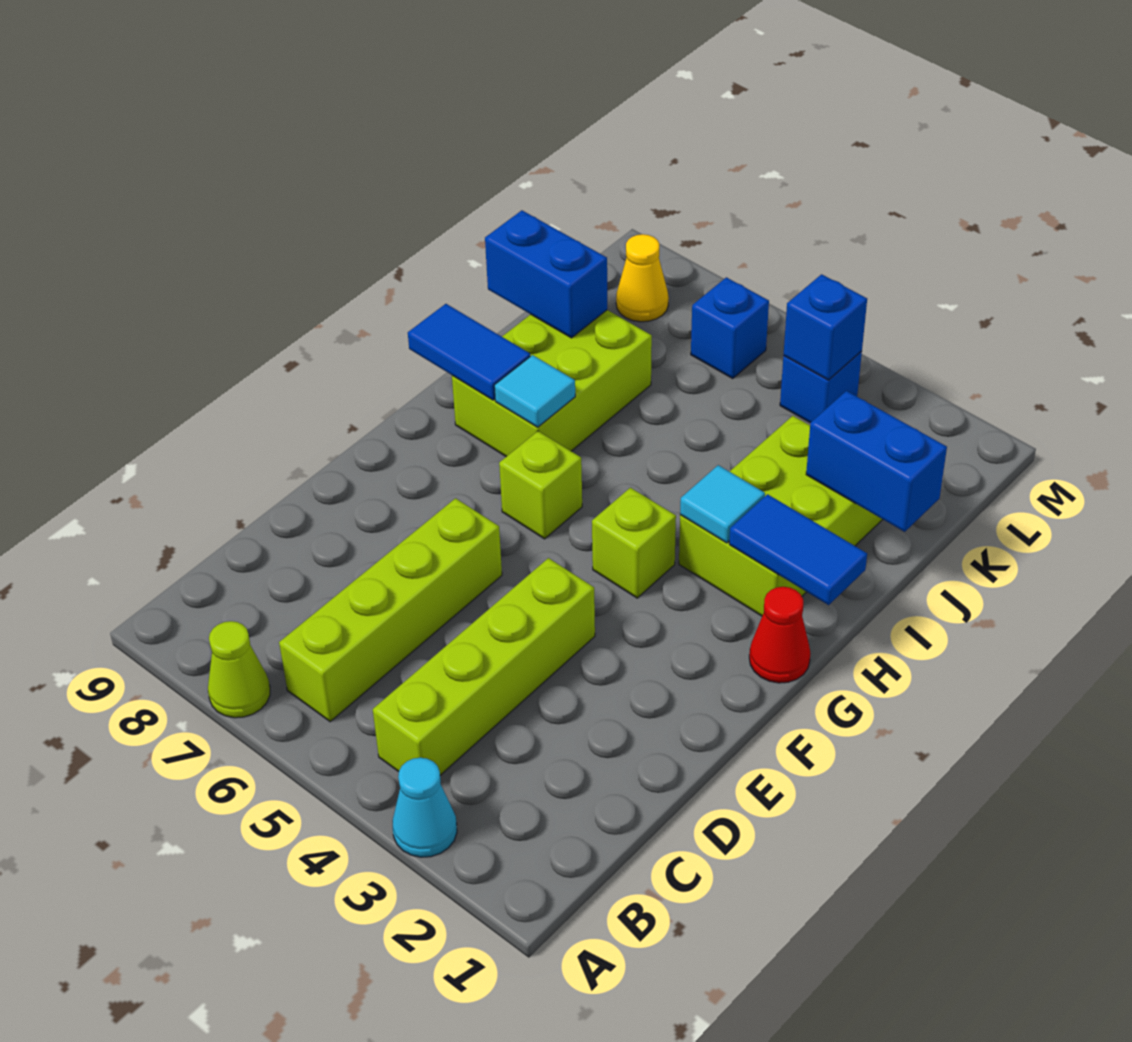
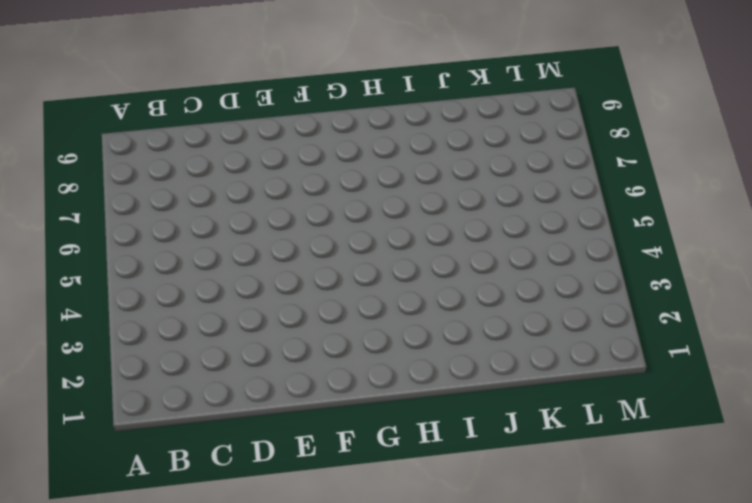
none -> cyan 1x1 cone [392,758,457,857]
none -> lime 1x1 cone [208,621,270,718]
none -> lime 1x4 brick [373,558,595,775]

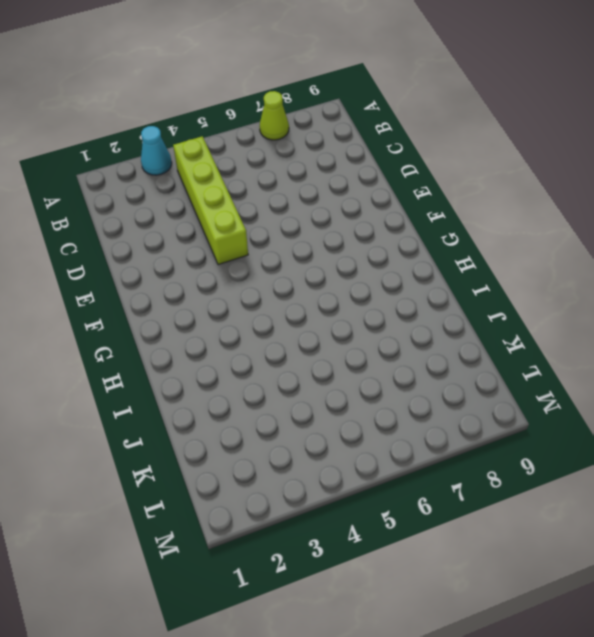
none -> lime 1x4 brick [279,498,502,722]
none -> red 1x1 cone [749,587,810,683]
none -> lime 1x1 brick [592,488,676,598]

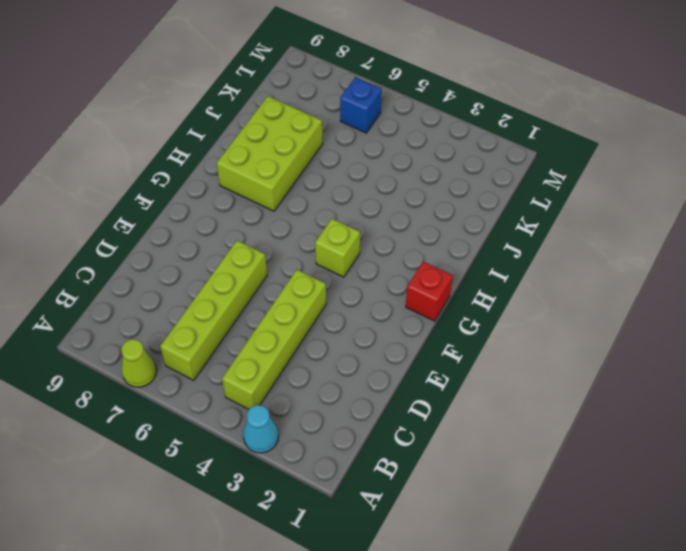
red 1x1 brick [406,262,453,321] -> red 1x1 cone [749,587,810,683]
none -> lime 1x1 brick [499,431,582,539]
none -> lime 2x3 brick [679,416,883,616]
none -> blue 1x1 brick [780,351,862,423]

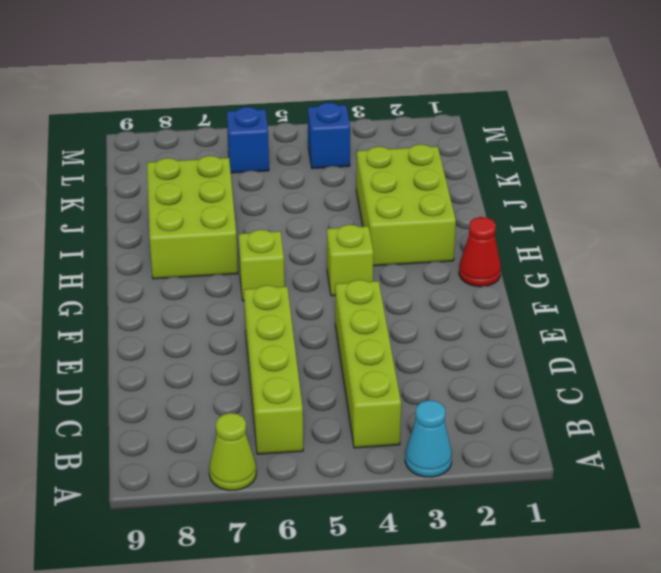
none -> yellow 1x1 cone [616,234,669,322]
none -> blue 1x2 tile [729,494,867,605]
none -> cyan 1x1 tile [680,465,765,543]

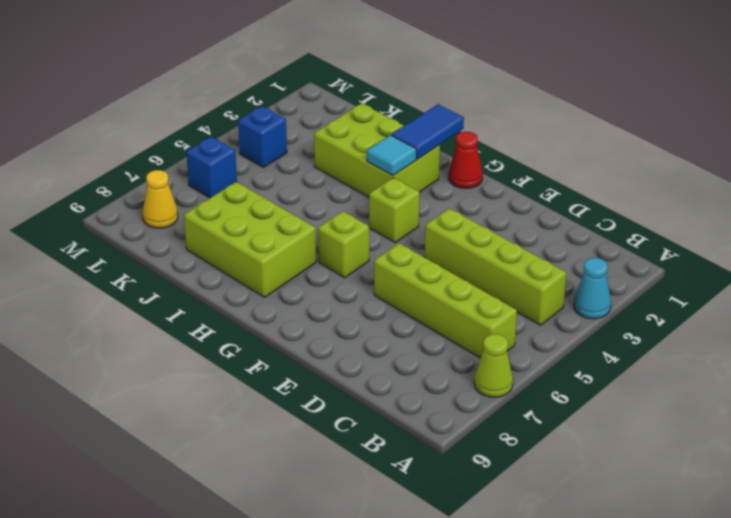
none -> cyan 1x1 tile [494,355,575,427]
none -> blue 1x2 tile [408,304,530,400]
none -> blue 1x2 brick [806,391,947,532]

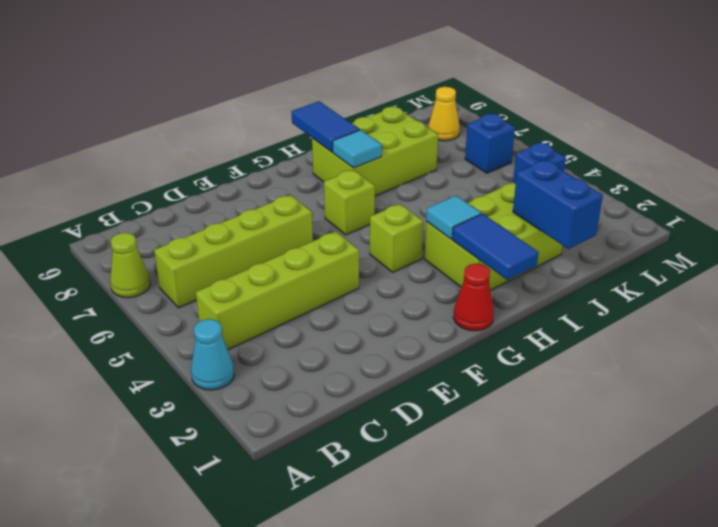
none -> blue 1x2 brick [485,210,607,338]
none -> blue 1x1 brick [784,274,867,380]

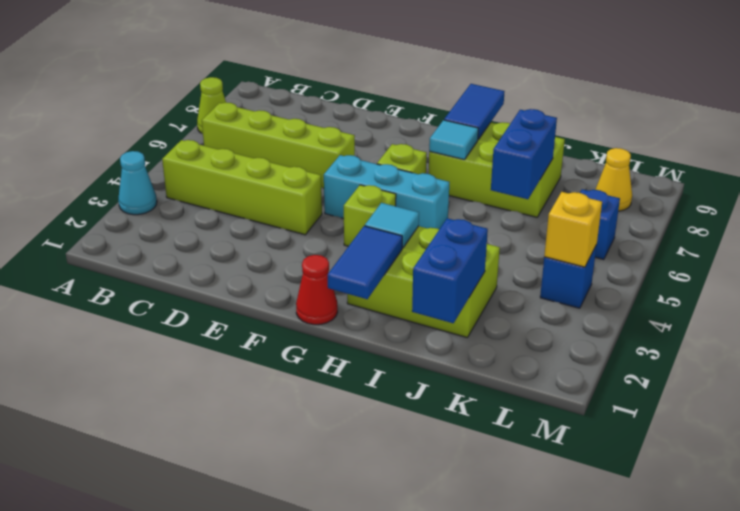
cyan 1x3 brick [324,155,449,229] -> none
blue 1x2 brick [491,109,557,199] -> blue 1x2 brick moved to [485,210,607,338]
yellow 1x1 brick [544,192,602,267] -> blue 1x1 brick [784,274,867,380]

